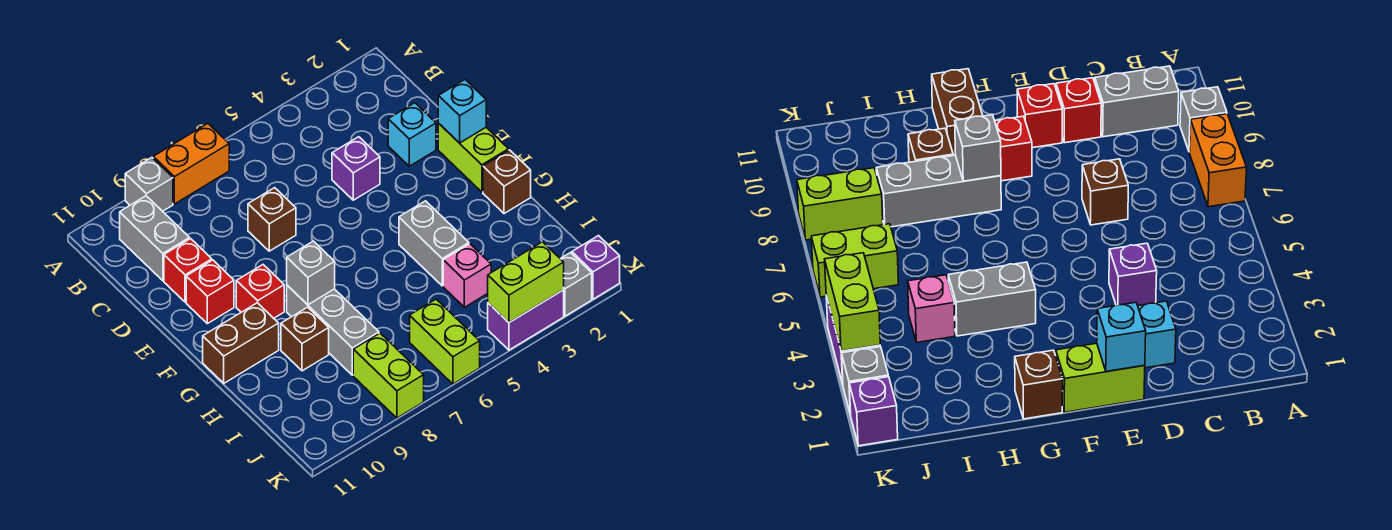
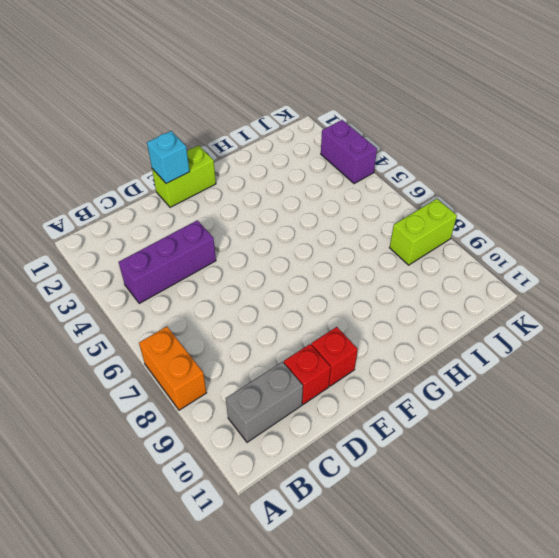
purple 1x3 brick [119,220,216,303] -> purple 1x1 brick [332,137,380,200]
none -> grey 1x1 brick [125,158,173,211]
none -> cyan 1x1 brick [388,103,436,166]
none -> brown 1x1 brick [248,188,296,251]

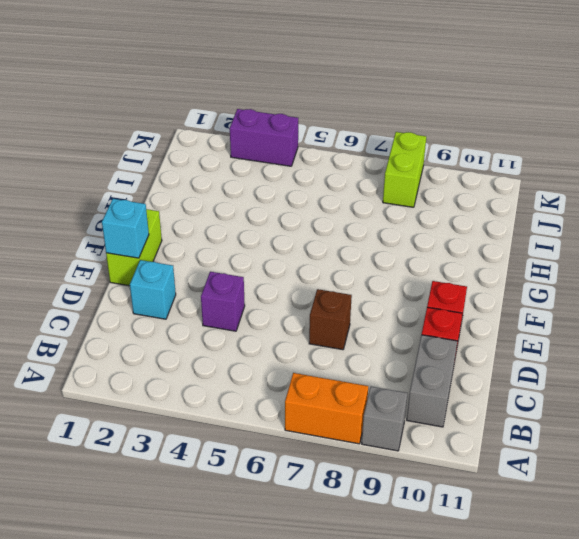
none -> red 1x1 brick [236,265,284,318]
none -> brown 1x1 brick [483,150,531,214]
none -> grey 1x2 brick [399,201,469,286]

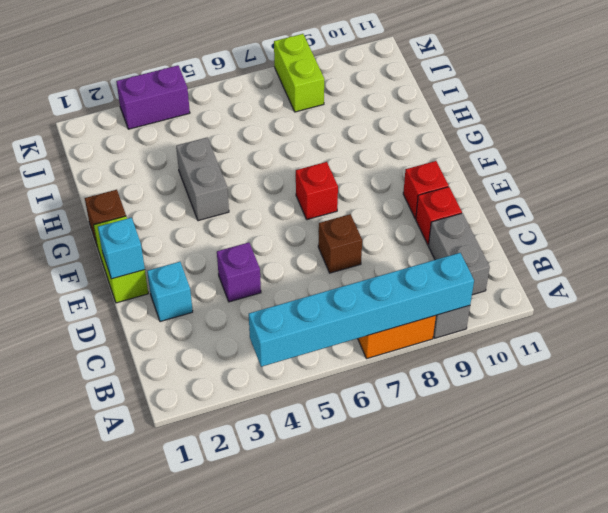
cyan 1x6 brick [249,253,474,367] -> none
red 1x1 brick [296,162,338,220] -> red 1x1 brick moved to [236,265,284,318]
none -> grey 1x3 brick [287,285,379,375]
none -> brown 1x2 brick [203,303,279,383]
none -> brown 1x1 brick [281,307,329,371]

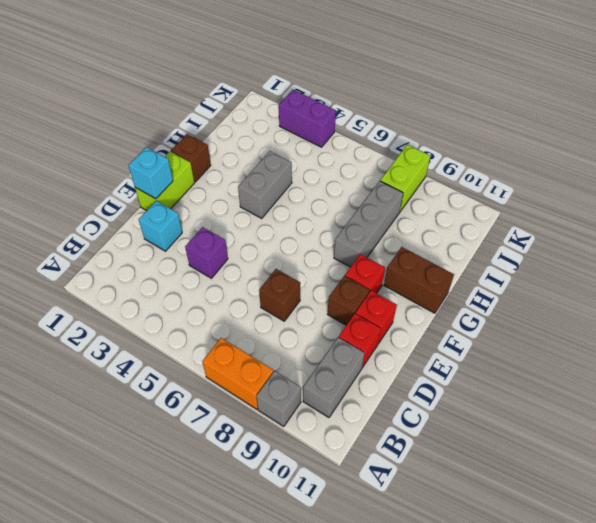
brown 1x1 brick [327,276,370,325] -> brown 1x1 brick moved to [281,307,329,371]
none -> pink 1x1 brick [443,244,491,307]
none -> lime 1x2 brick [410,299,480,384]
none -> purple 1x1 brick [572,236,620,299]

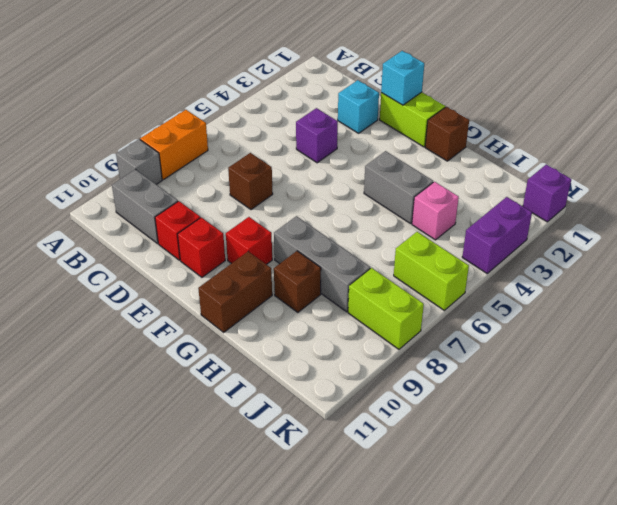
none -> grey 1x1 brick [561,253,592,316]
none -> grey 1x1 brick [287,241,335,305]
none -> lime 1x2 brick [488,242,564,322]

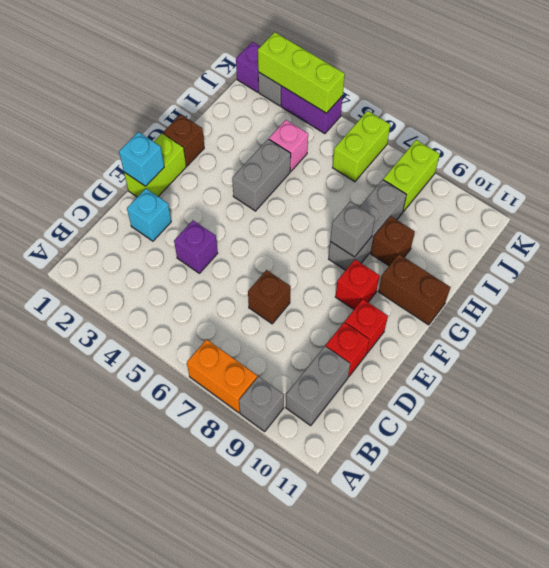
lime 1x3 brick [258,32,345,113] -> lime 1x2 brick [488,242,564,322]

